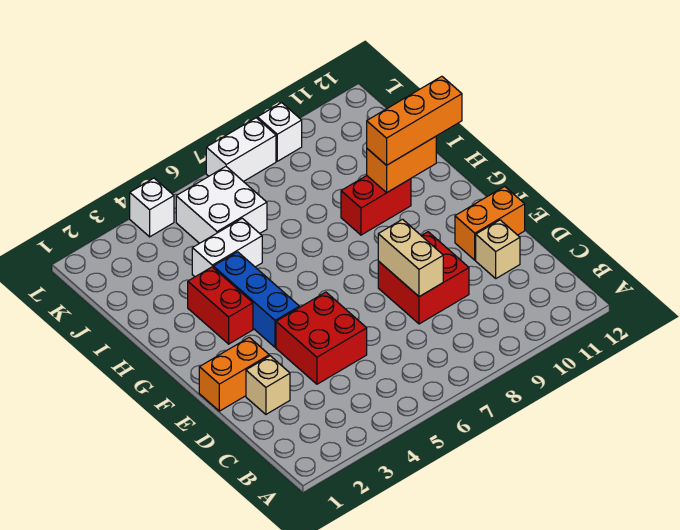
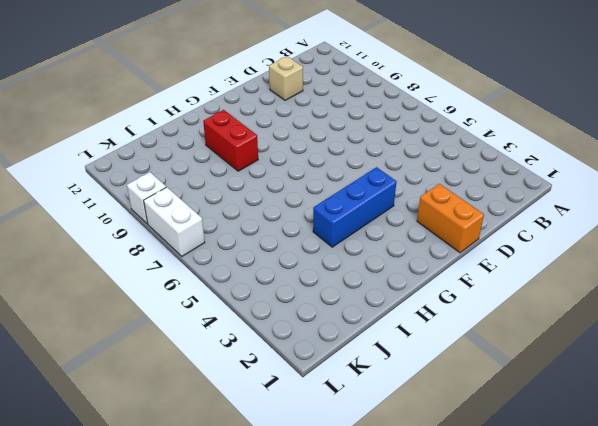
none -> tan 1x1 brick [246,356,290,414]
none -> red 2x2 brick [276,292,367,384]
none -> red 2x2 brick [378,232,469,324]

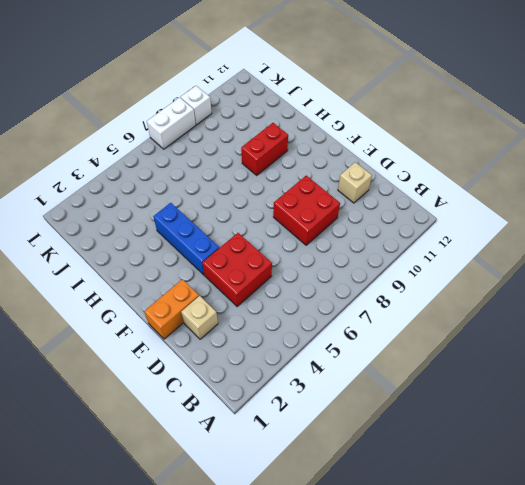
none -> orange 1x2 brick [455,186,525,260]
none -> red 1x2 brick [188,267,253,344]
none -> white 1x2 brick [192,218,262,277]

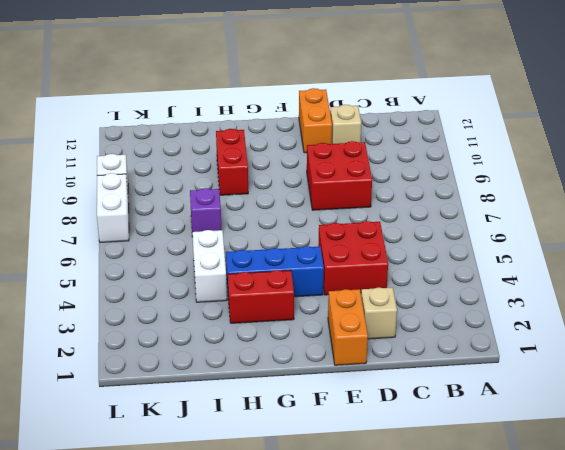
purple 1x1 brick [190,188,222,237] -> none
none -> white 2x2 brick [176,167,267,243]
none -> white 1x1 brick [130,178,174,237]
none -> tan 1x2 brick [378,219,443,297]

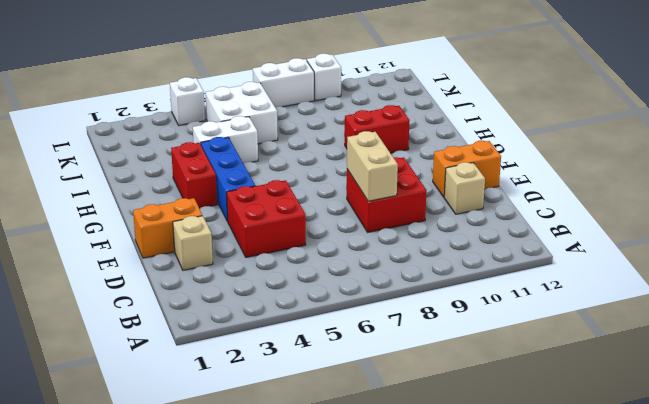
none -> orange 1x2 brick [367,137,436,192]
none -> orange 1x3 brick [367,76,462,165]

